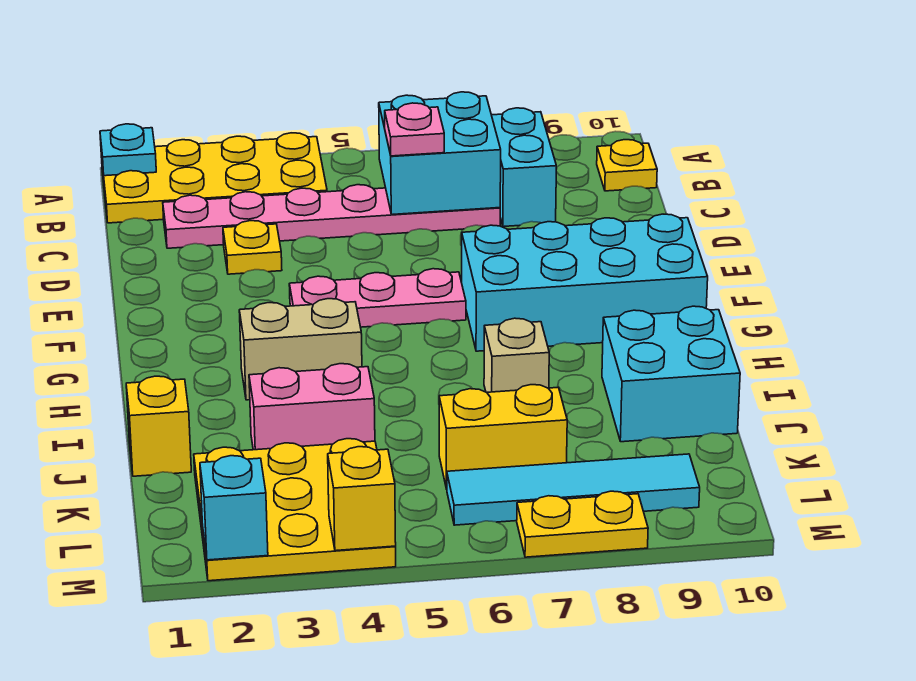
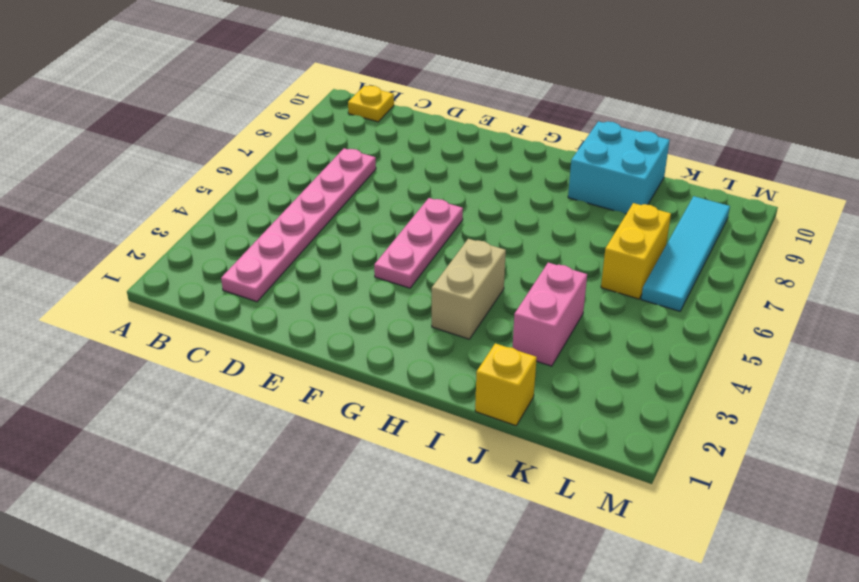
none -> yellow 2x4 plate [101,133,327,223]
none -> cyan 1x2 brick [492,108,556,227]
none -> yellow 1x1 plate [223,221,282,274]

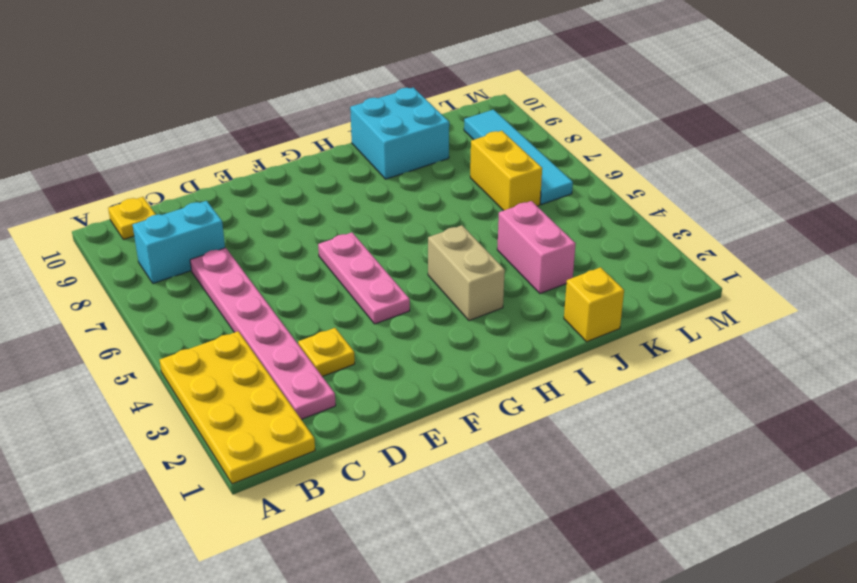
none -> cyan 2x4 brick [462,214,708,351]
none -> tan 1x1 brick [484,318,549,392]
none -> yellow 3x3 plate [194,439,396,581]

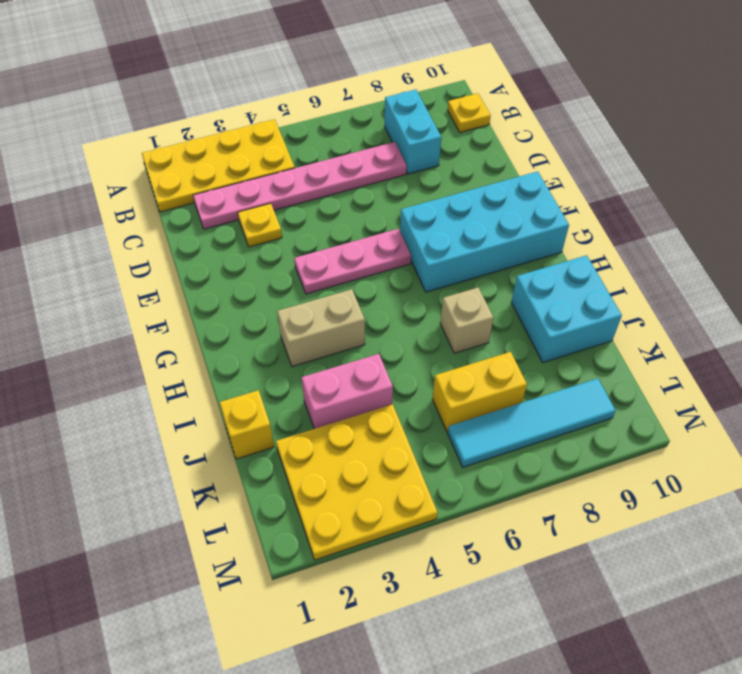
none -> yellow 1x2 plate [517,491,648,557]
none -> cyan 1x1 plate [100,124,156,176]
none -> cyan 2x2 brick [379,92,501,214]

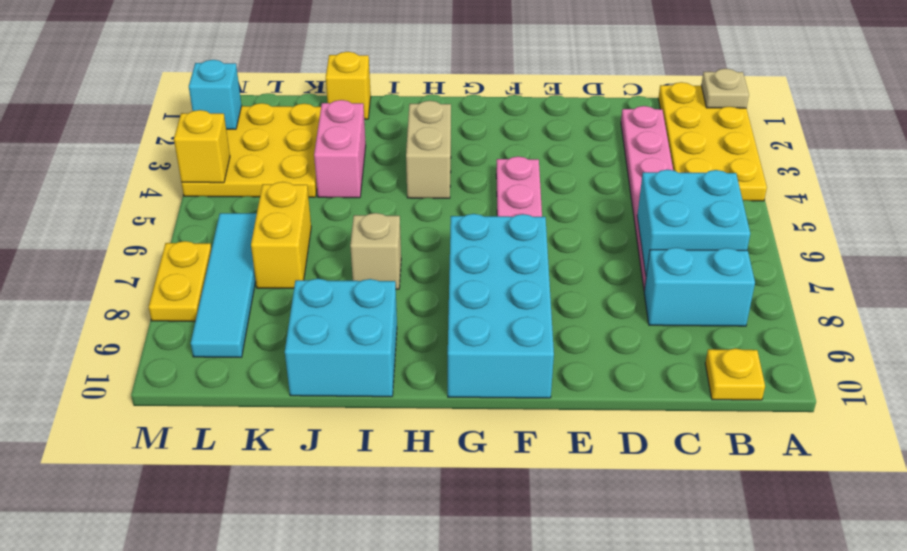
tan 1x1 plate [701,69,749,108] -> cyan 1x1 plate [100,124,156,176]
none -> yellow 1x1 plate [223,221,282,274]
none -> pink 1x1 plate [385,103,444,156]

